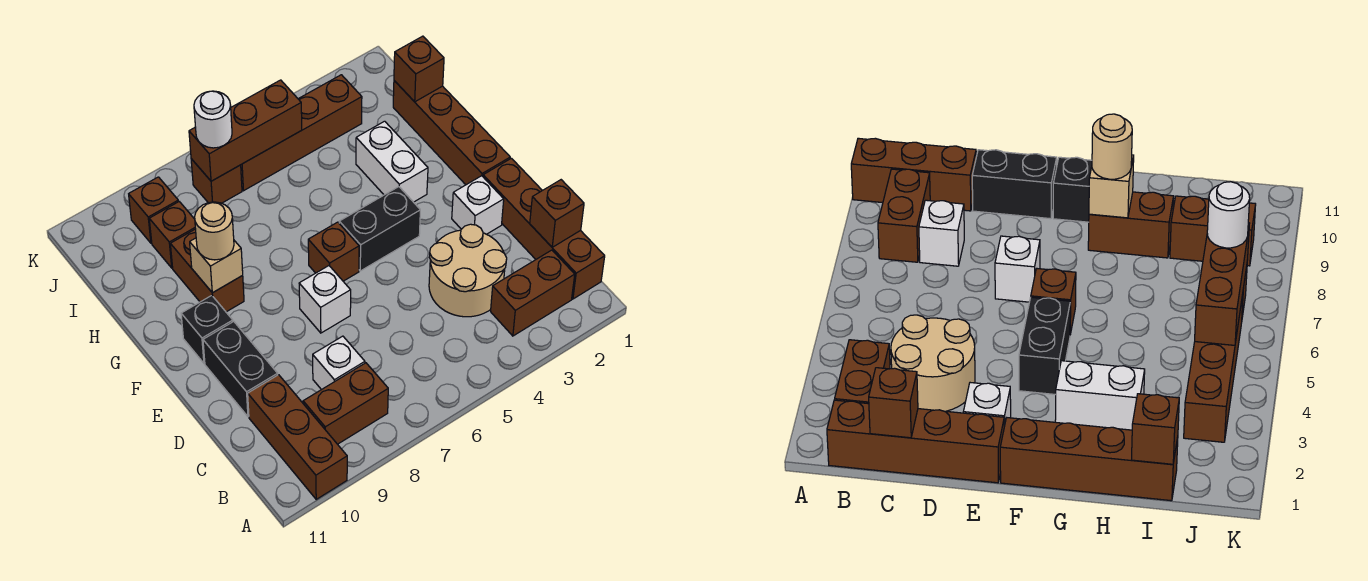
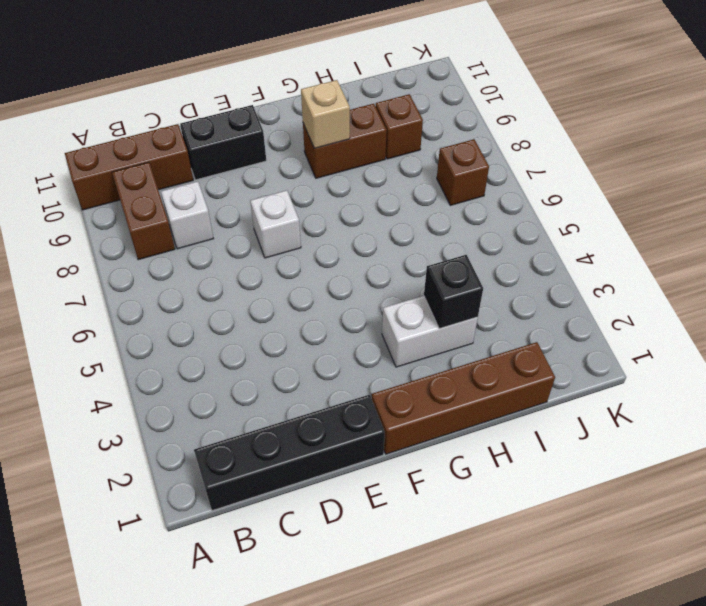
black 1x4 brick [194,395,385,511] -> brown 1x4 brick [483,158,605,299]
black 1x1 brick [424,255,483,329] -> black 1x1 brick moved to [181,295,233,363]
none -> brown 1x2 brick [491,250,575,336]
none -> tan 2x2 round brick [429,224,507,317]
none -> white 1x1 brick [452,176,504,234]

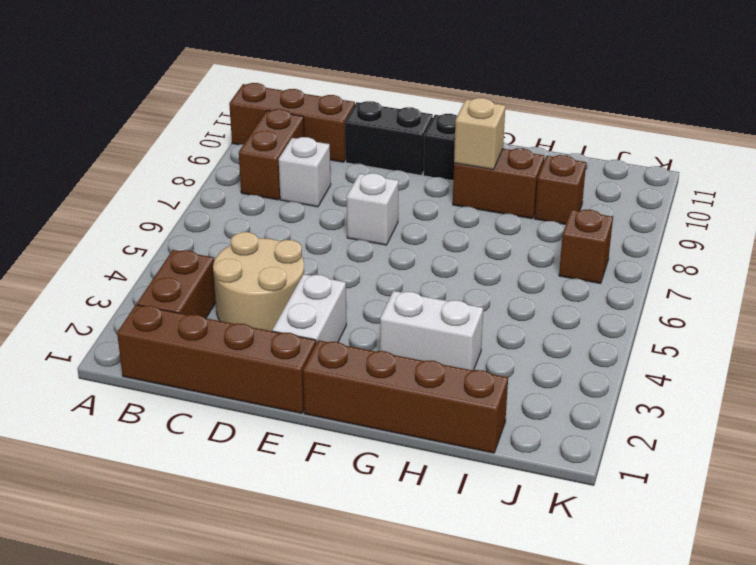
white 1x2 brick [272,274,346,343] -> white 1x1 brick [452,176,504,234]
none -> black 1x2 brick [339,187,420,271]
none -> brown 1x1 brick [308,222,359,281]
none -> brown 1x4 brick [241,75,362,191]

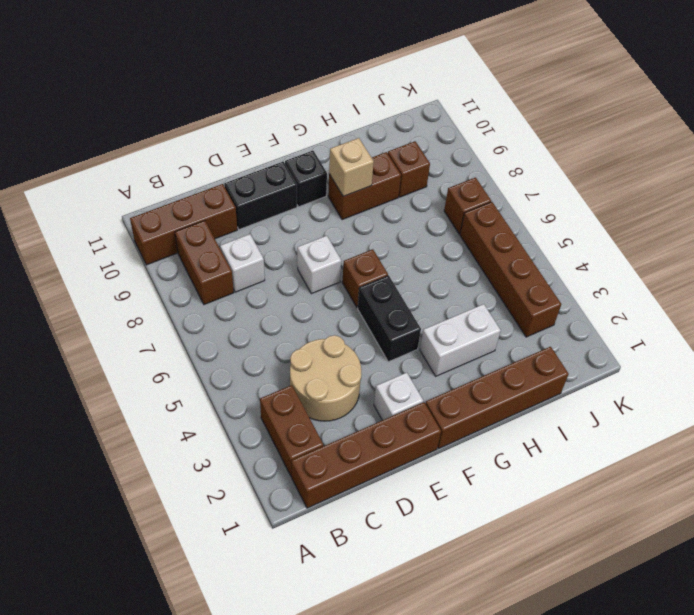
none -> brown 1x1 brick [129,177,178,243]
none -> brown 1x1 brick [530,180,584,247]
none -> brown 1x1 brick [394,36,444,102]

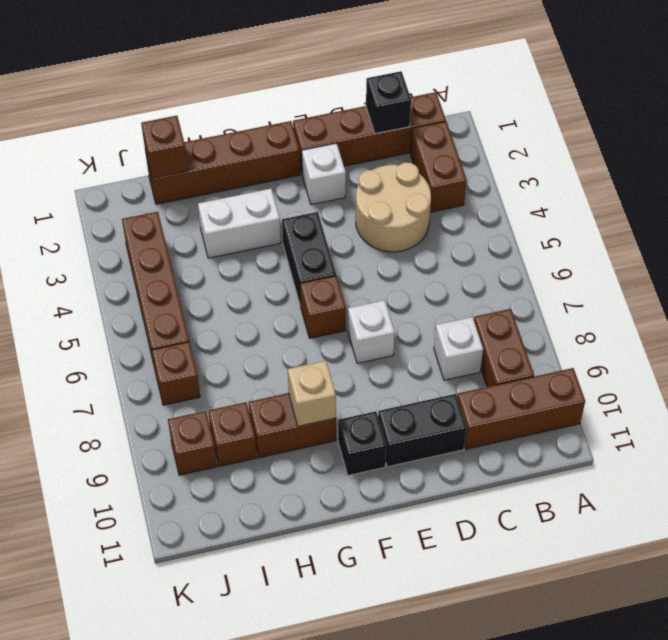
black 1x1 brick [366,71,411,134] -> brown 1x1 brick [530,180,584,247]
none -> brown 1x3 brick [189,80,302,181]
none -> tan 1x1 round brick [195,202,234,260]
none -> white 1x1 round brick [194,91,232,148]

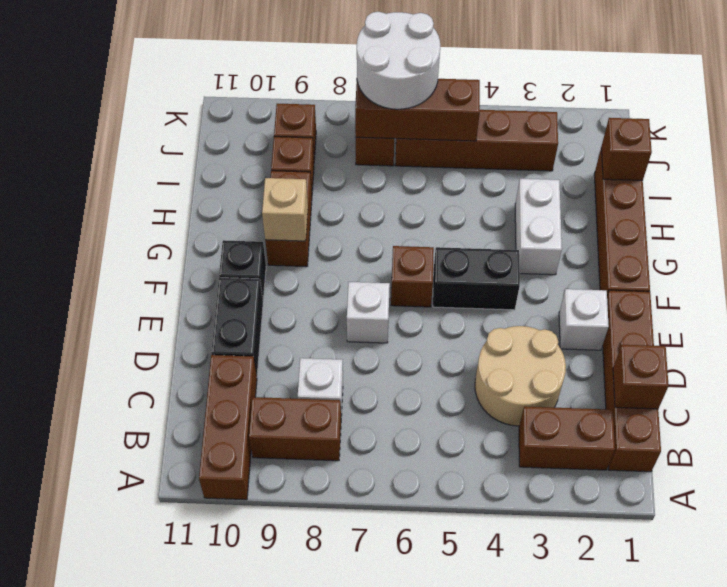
white 2x2 round brick [357,12,440,109] -> white 1x1 round brick [194,91,232,148]
none -> tan 1x1 round brick [195,202,234,260]

